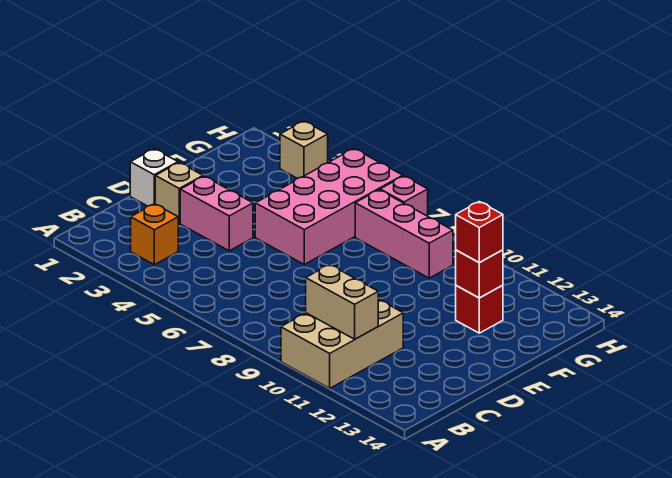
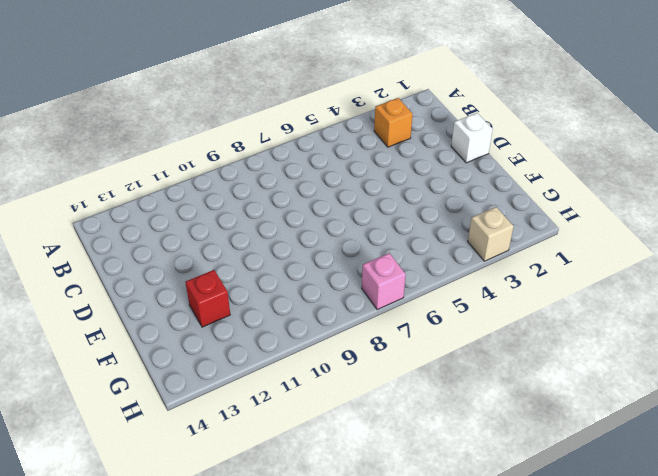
none -> tan 2x3 brick [281,299,403,388]
none -> tan 1x1 brick [155,163,203,223]
none -> pink 1x2 brick [180,176,253,251]

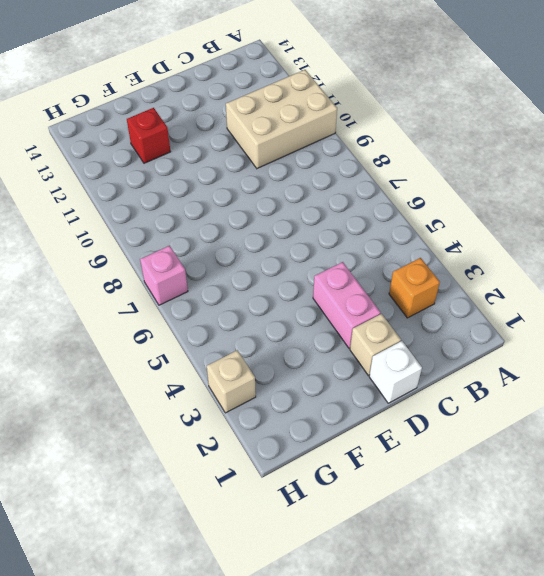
none -> pink 2x4 brick [255,149,403,264]
none -> pink 1x3 brick [355,190,453,278]
none -> tan 1x2 brick [306,265,378,339]

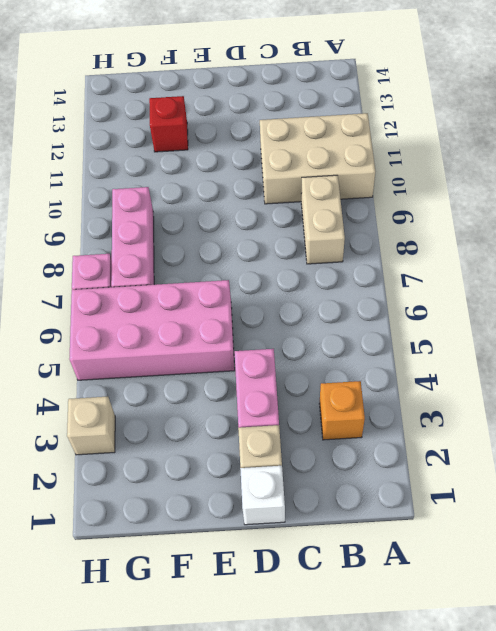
tan 1x2 brick [301,175,345,264] -> tan 1x2 brick moved to [306,265,378,339]
none -> red 1x1 brick [456,250,503,298]
none -> red 1x1 brick [456,202,503,263]

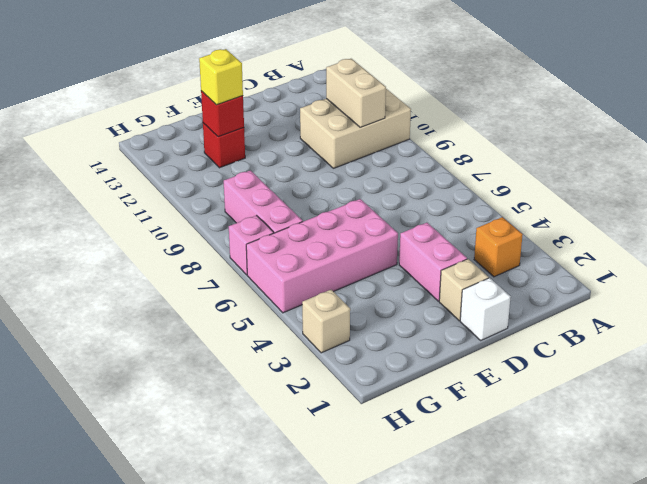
yellow 1x1 brick [199,49,243,105] -> red 1x1 brick [456,202,503,263]

